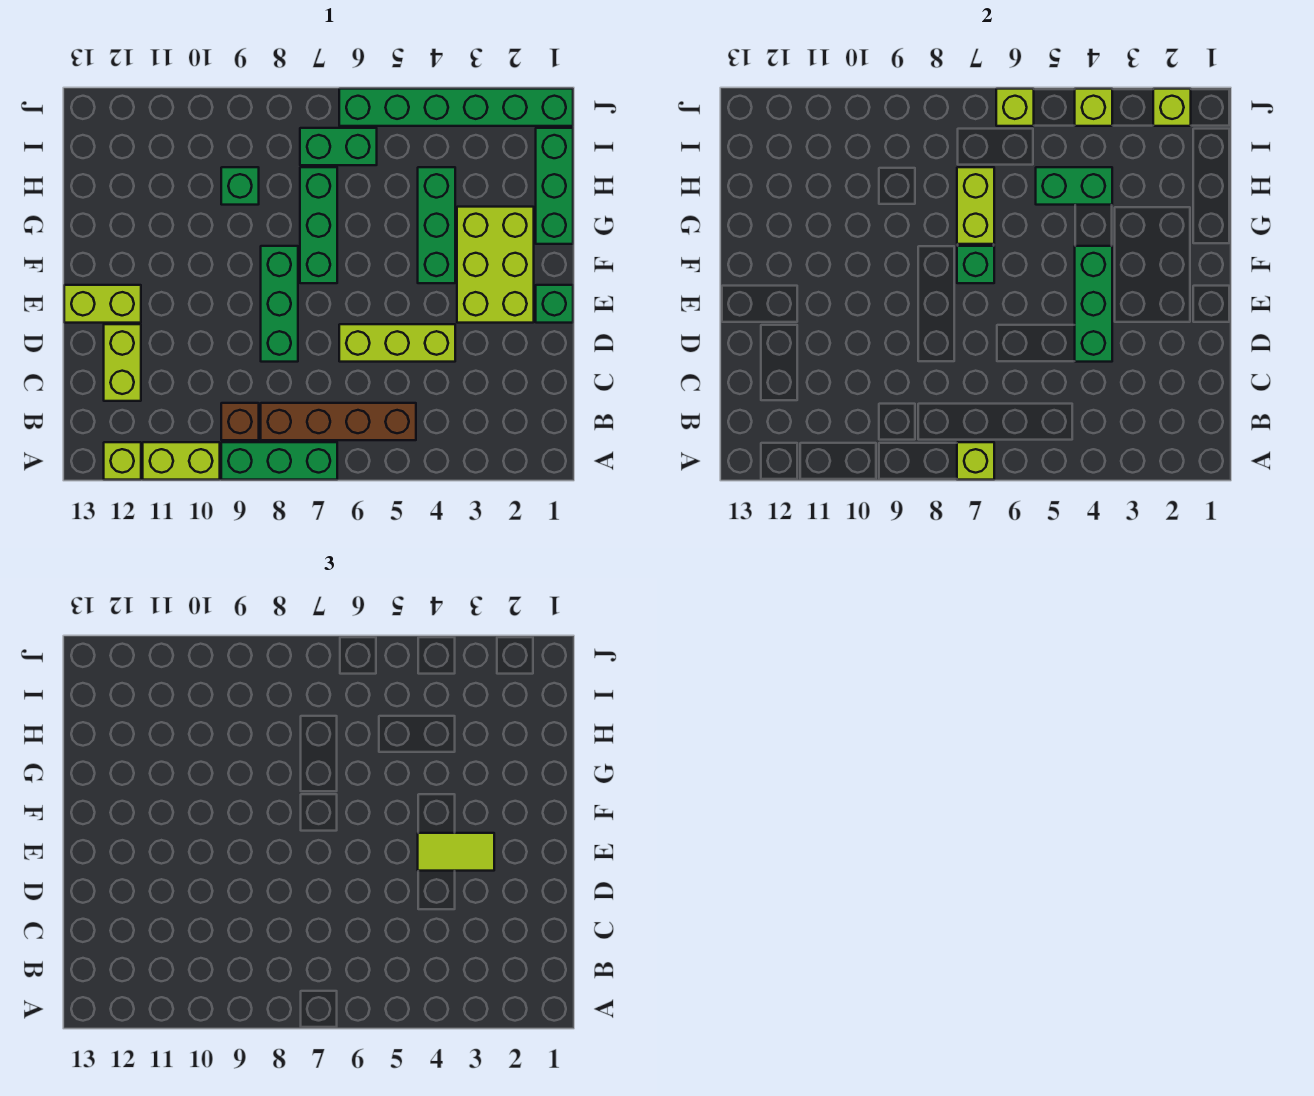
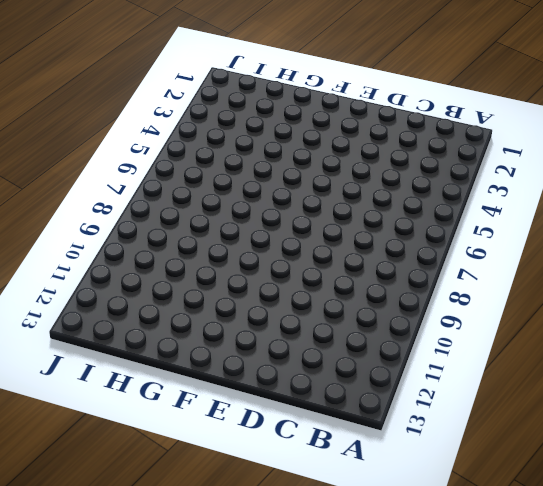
none -> green 1x3 brick [221,442,337,480]
none -> lime 1x2 brick [143,442,220,480]
none -> lime 1x1 brick [104,442,141,480]

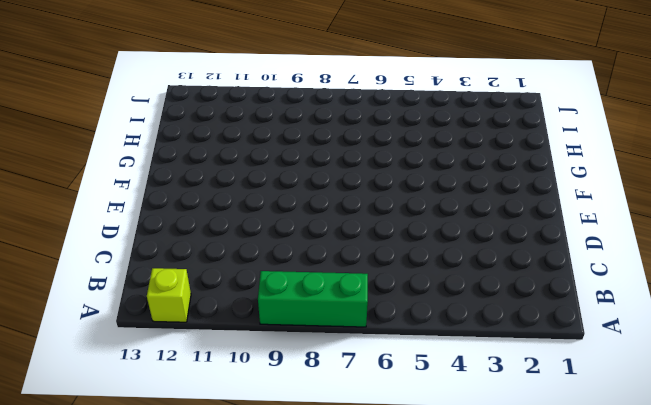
none -> lime 1x2 brick [143,442,220,480]
none -> brown 1x4 brick [261,403,416,440]
none -> brown 1x1 brick [221,403,259,440]

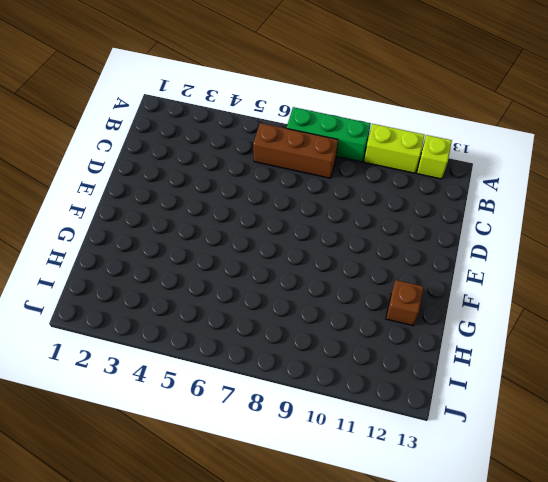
brown 1x3 brick [253,123,338,178] -> brown 1x4 brick [261,403,416,440]
brown 1x1 brick [386,280,424,326] -> brown 1x1 brick moved to [221,403,259,440]
none -> lime 1x2 brick [104,324,141,401]
none -> lime 1x3 brick [339,324,455,362]
none -> green 1x3 brick [261,246,298,362]

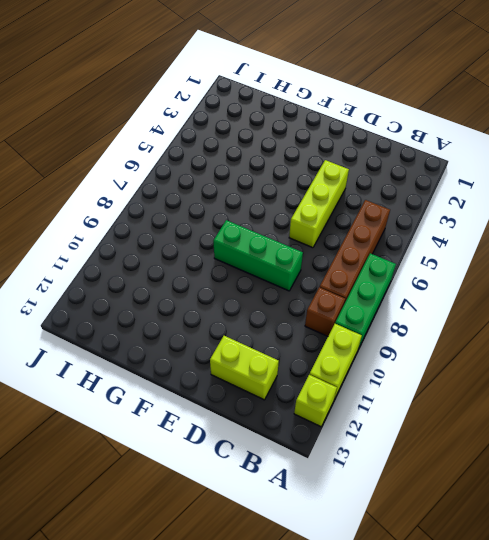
none -> green 1x1 brick [536,285,573,323]
none -> lime 2x3 brick [457,207,534,323]
none -> lime 1x2 brick [64,285,141,323]

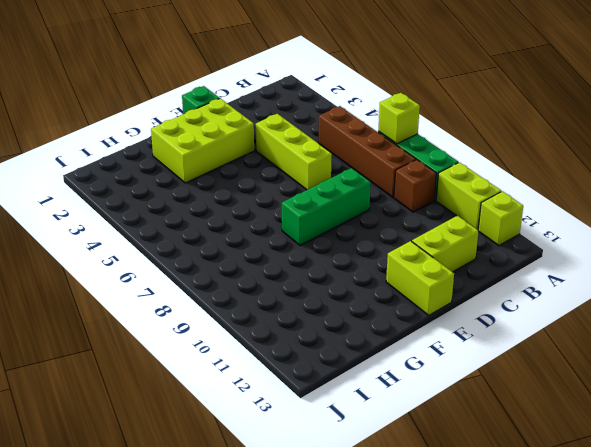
none -> green 1x3 brick [418,167,455,283]
none -> green 1x3 brick [300,167,337,283]
none -> green 1x3 brick [536,128,573,244]

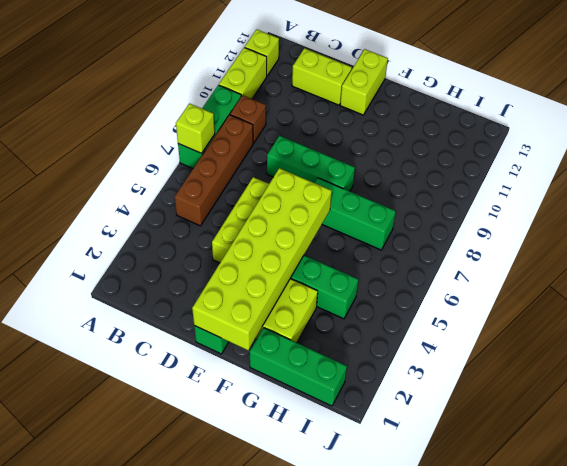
lime 2x6 brick [192,168,332,350] -> green 1x3 brick [1075,246,1112,362]
none -> green 1x1 brick [221,167,259,205]
none -> green 1x2 brick [300,128,377,165]
none -> green 1x6 brick [339,89,573,126]

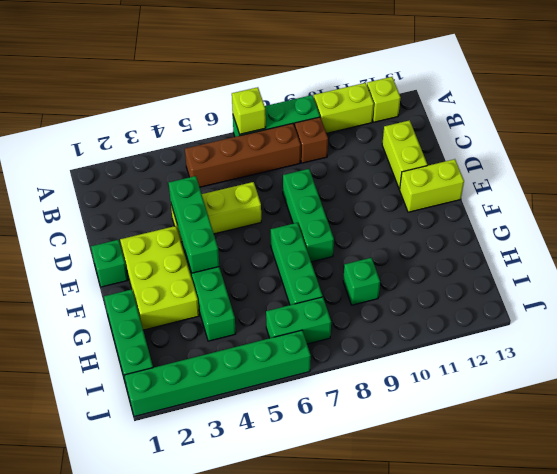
none -> green 1x1 brick [957,246,994,283]
none -> lime 1x2 brick [957,167,994,244]
none -> green 1x2 brick [1036,167,1112,205]

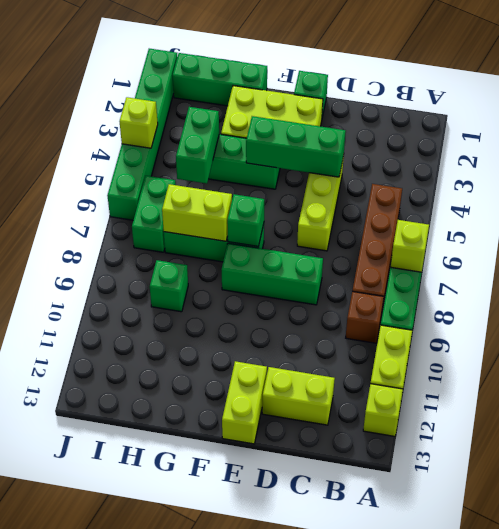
none -> lime 1x1 brick [1153,89,1191,126]
none -> lime 1x1 brick [996,89,1034,126]
none -> lime 1x2 tile [418,833,494,871]

